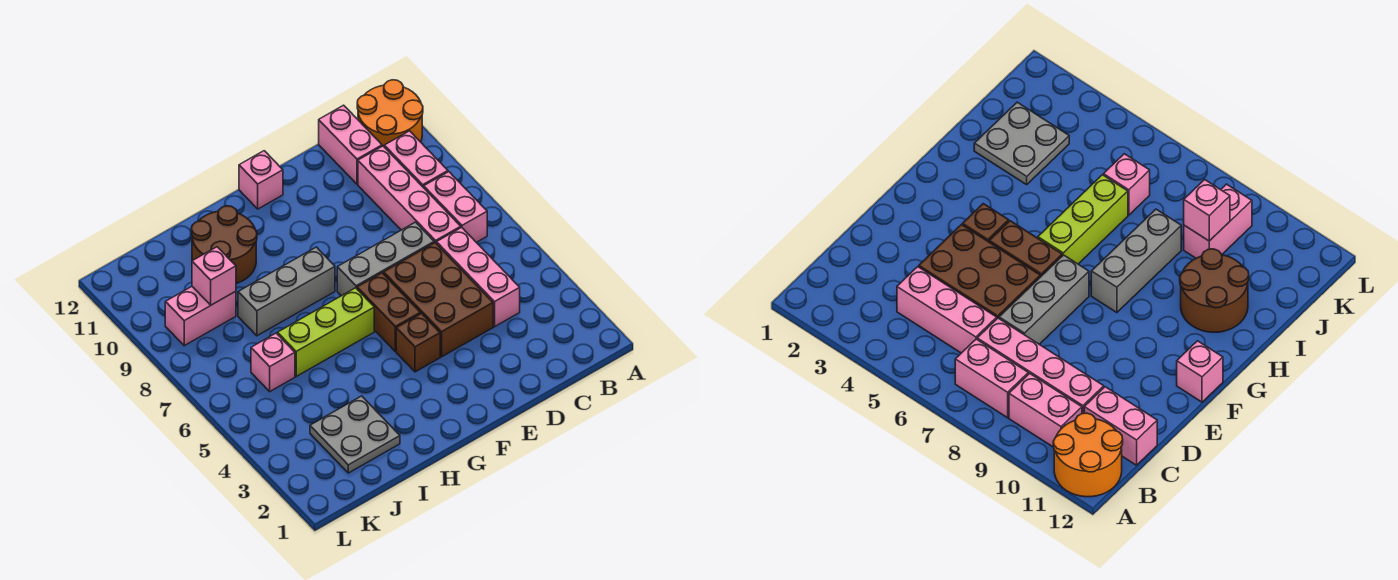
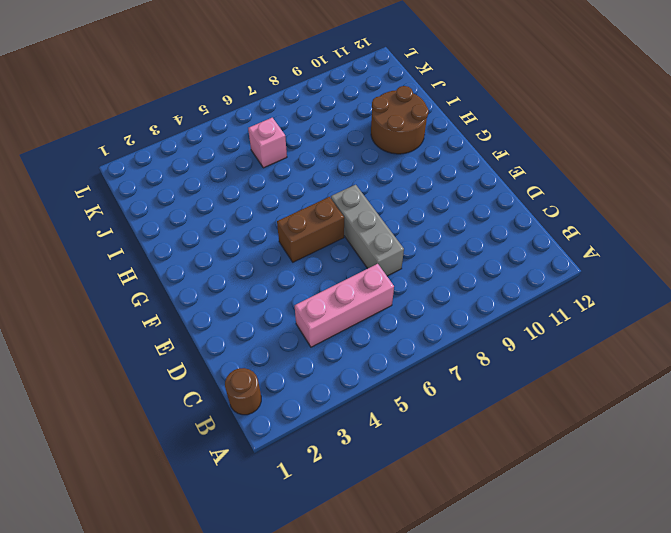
brown 1x1 round brick [225,368,261,415] -> none
none -> orange 2x2 round brick [357,80,423,146]
none -> pink 1x2 brick [424,172,487,242]
none -> pink 1x2 brick [384,131,448,188]

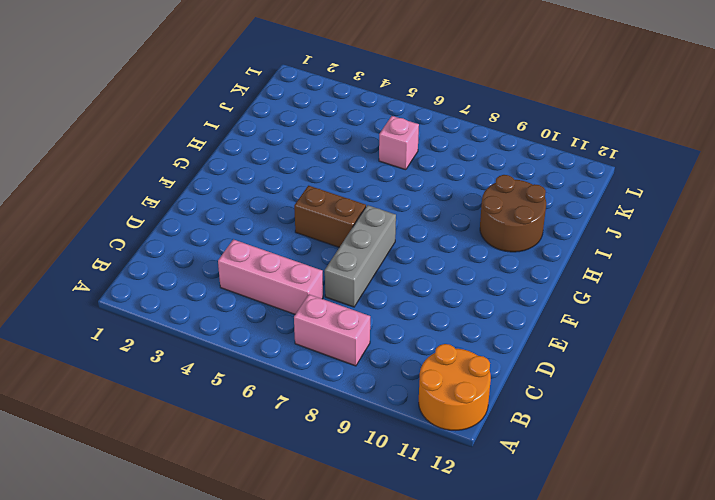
none -> pink 1x2 brick [384,131,448,188]
none -> pink 1x4 brick [358,146,461,244]
none -> pink 1x2 brick [319,105,382,184]

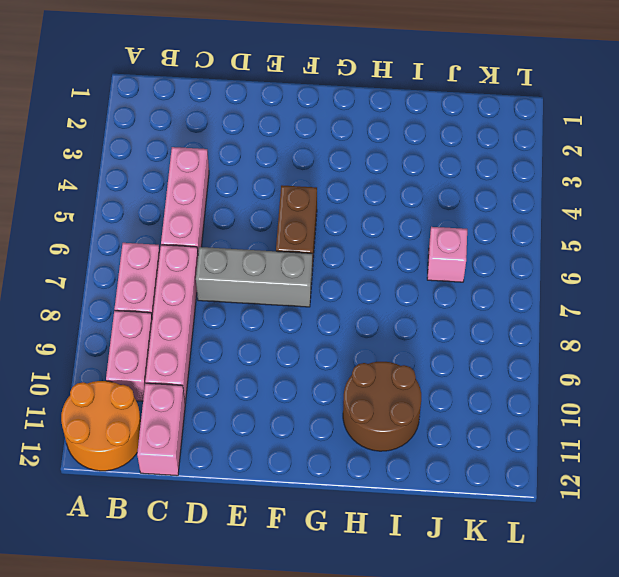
none -> brown 2x3 brick [383,243,493,357]
none -> brown 1x1 brick [396,314,440,372]
none -> pink 1x1 brick [239,151,283,209]

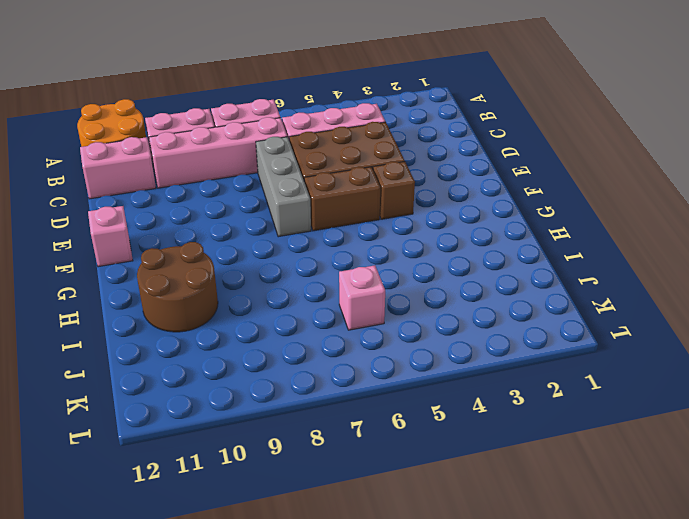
none -> lime 1x3 brick [277,288,374,376]
none -> grey 1x3 brick [238,247,335,336]
none -> grey 2x2 plate [310,396,400,473]

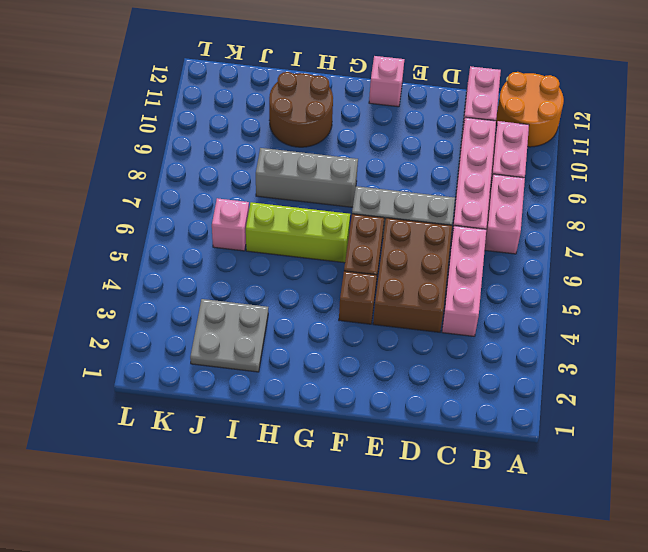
none -> pink 1x2 brick [165,287,236,346]
none -> pink 1x1 brick [192,247,236,305]

